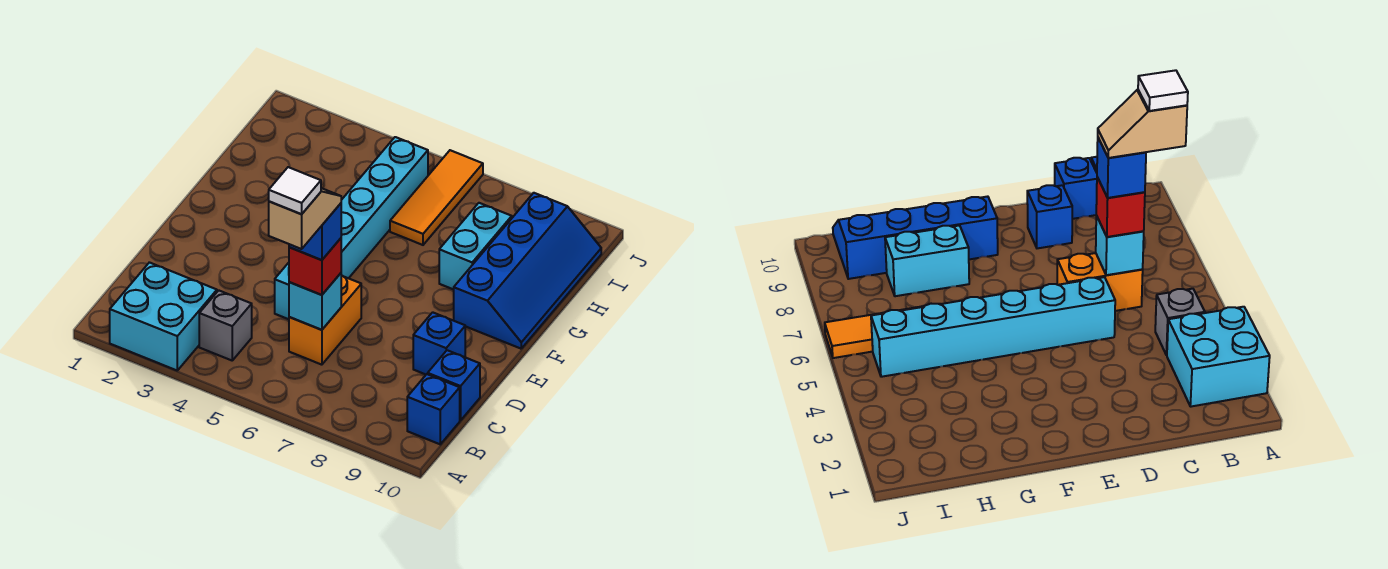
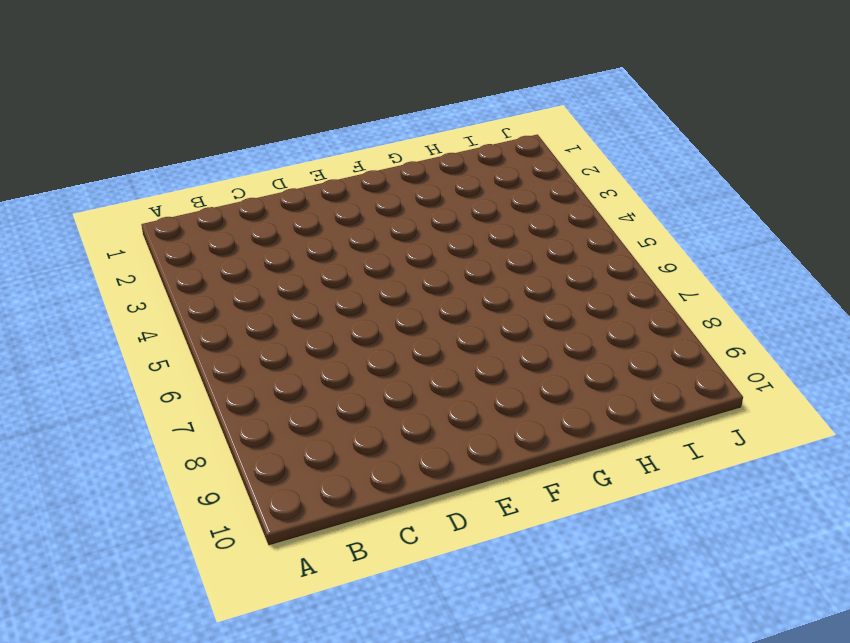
none -> cyan 2x2 brick [110,262,217,370]
none -> grey 1x1 brick [199,290,252,360]
none -> blue 1x1 brick [407,374,460,444]

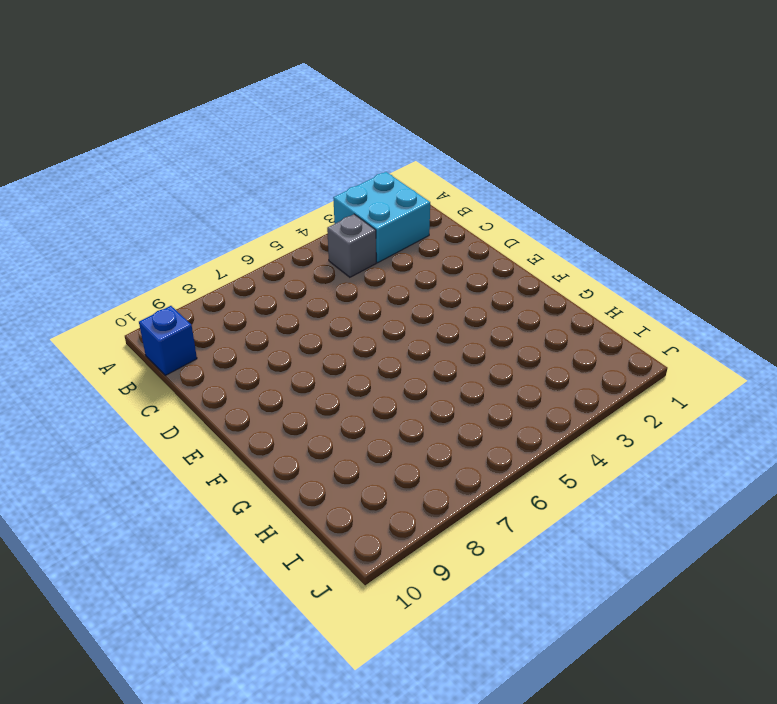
none -> orange 1x2 brick [289,275,361,365]
none -> blue 1x1 brick [428,350,480,420]
none -> cyan 1x6 brick [275,137,428,319]

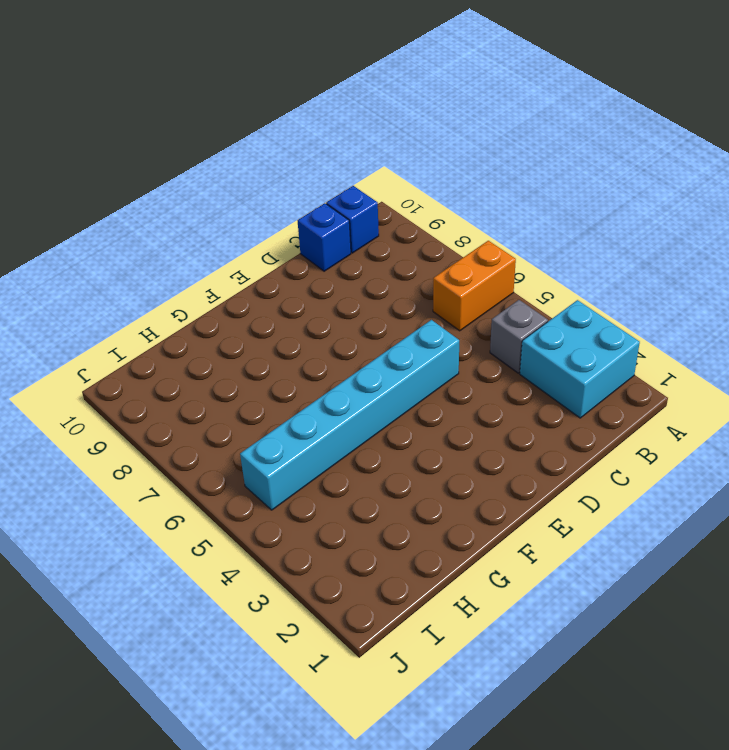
orange 1x2 brick [433,241,516,331] -> orange 1x2 brick moved to [289,275,361,365]
none -> blue 1x1 brick [413,312,465,374]
none -> blue 2x4 slope [454,193,601,349]
none -> cyan 1x2 brick [439,203,512,290]

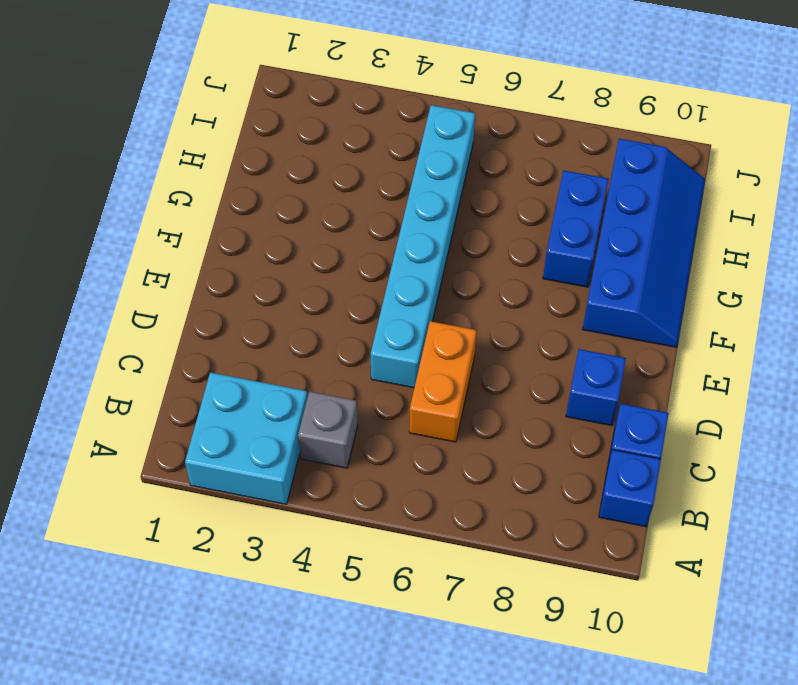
blue 1x2 brick [543,170,608,287] -> cyan 1x2 brick [439,203,512,290]
none -> orange 1x3 tile [390,150,483,245]
none -> cyan 1x1 brick [289,273,341,330]
none -> red 1x1 brick [289,238,341,295]

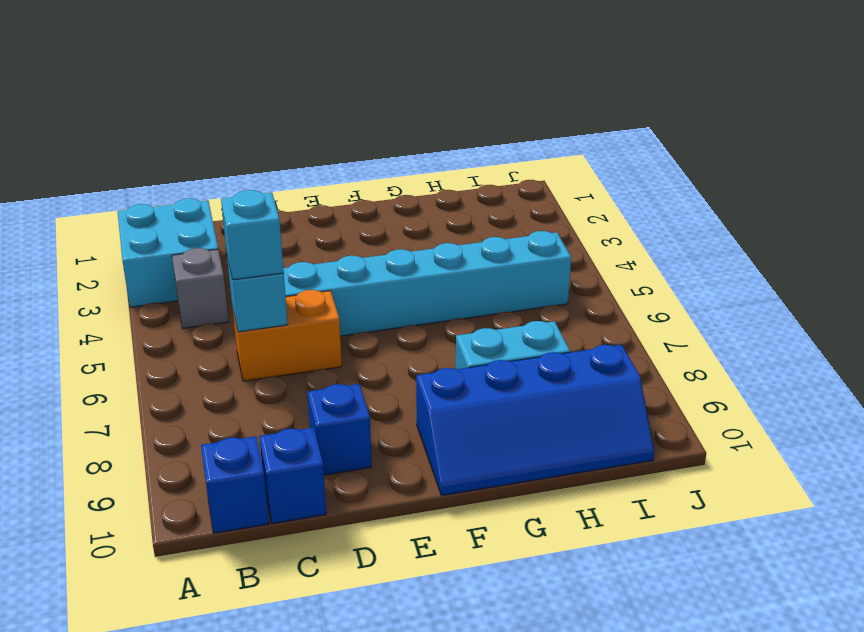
cyan 1x1 brick [221,190,284,280] -> red 1x1 brick [289,238,341,295]
none -> orange 1x3 tile [390,150,483,245]
none -> blue 1x1 brick [289,203,341,260]
none -> tan 1x2 slope [269,188,341,249]

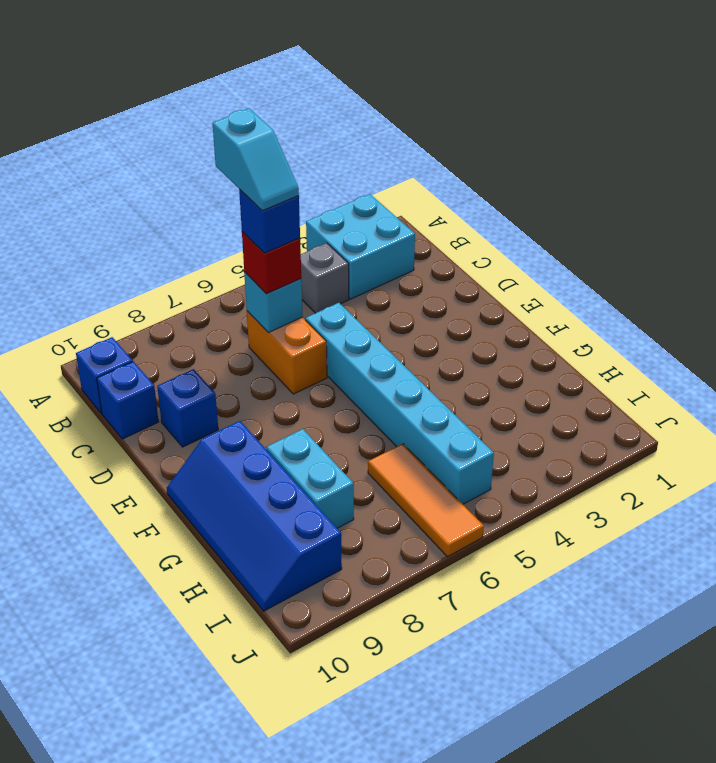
cyan 1x2 slope [213,108,299,211] -> tan 1x2 slope [269,188,341,249]
none -> white 1x1 tile [269,167,321,214]

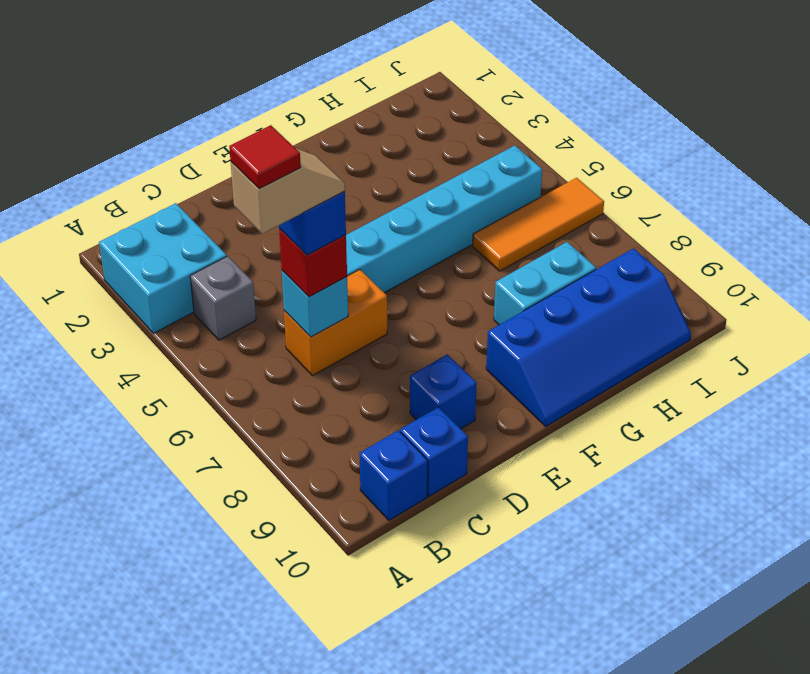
red 1x1 tile [229,125,301,189] -> white 1x1 tile [269,167,321,214]

